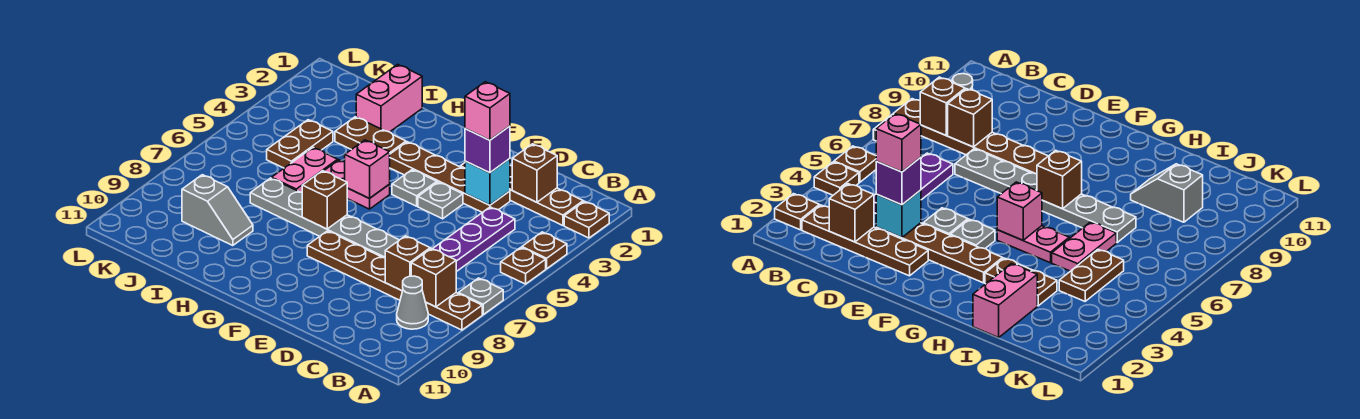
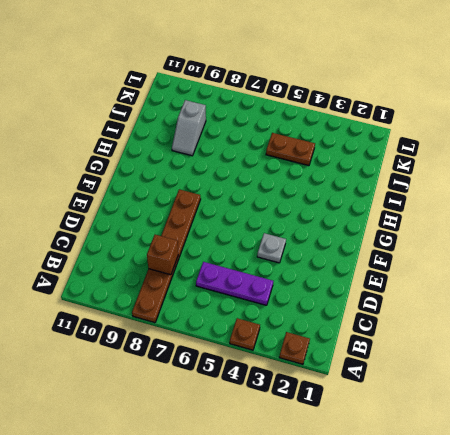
none -> brown 1x1 plate [501,248,546,284]
none -> grey 1x1 plate [458,278,503,315]
none -> brown 1x4 plate [460,163,583,225]

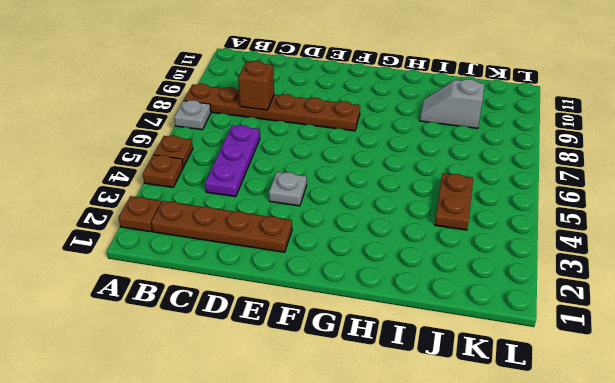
none -> grey 1x1 cone [397,276,428,329]
none -> brown 1x4 plate [390,142,510,212]
none -> grey 1x6 plate [250,178,399,258]

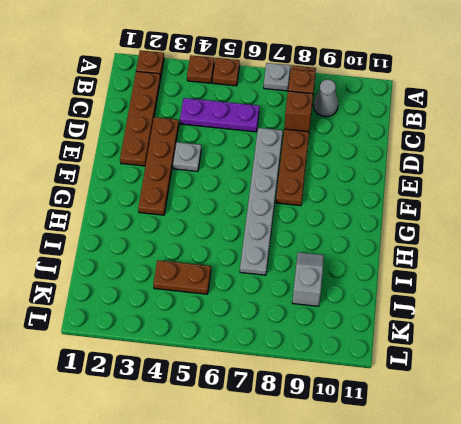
none -> grey 1x1 plate [392,170,437,206]
none -> pink 1x2 plate [324,160,390,209]
none -> brown 1x2 plate [335,117,406,154]

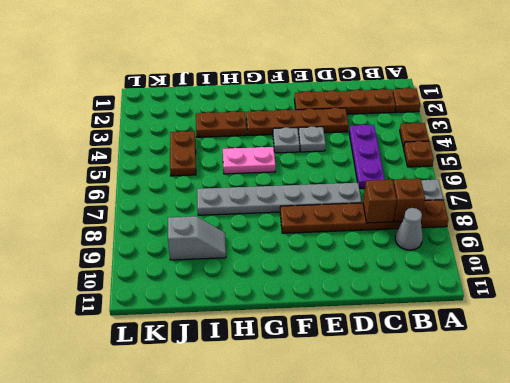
none -> pink 1x2 brick [356,64,422,132]
none -> pink 1x2 plate [272,148,338,192]
none -> brown 1x1 brick [512,144,557,202]

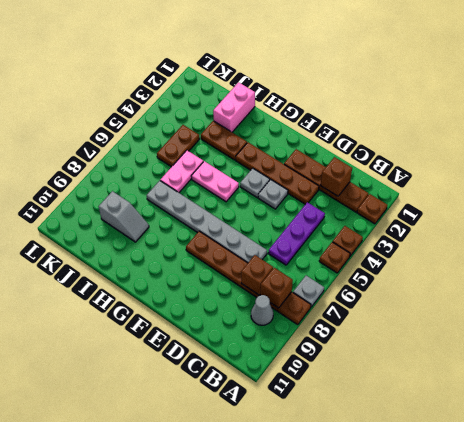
none -> cyan 1x1 brick [465,159,510,205]
none -> pink 1x1 brick [345,140,390,198]
none -> brown 1x1 brick [302,171,347,229]

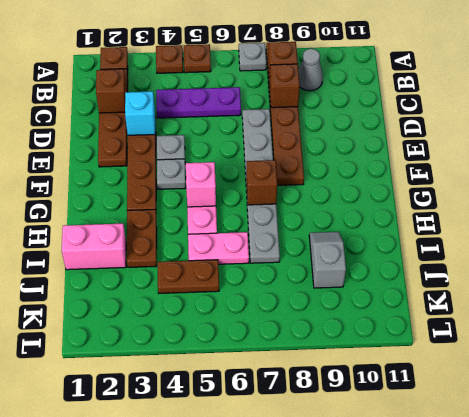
none -> purple 1x1 brick [465,126,510,173]
none -> pink 1x1 brick [465,82,510,140]

